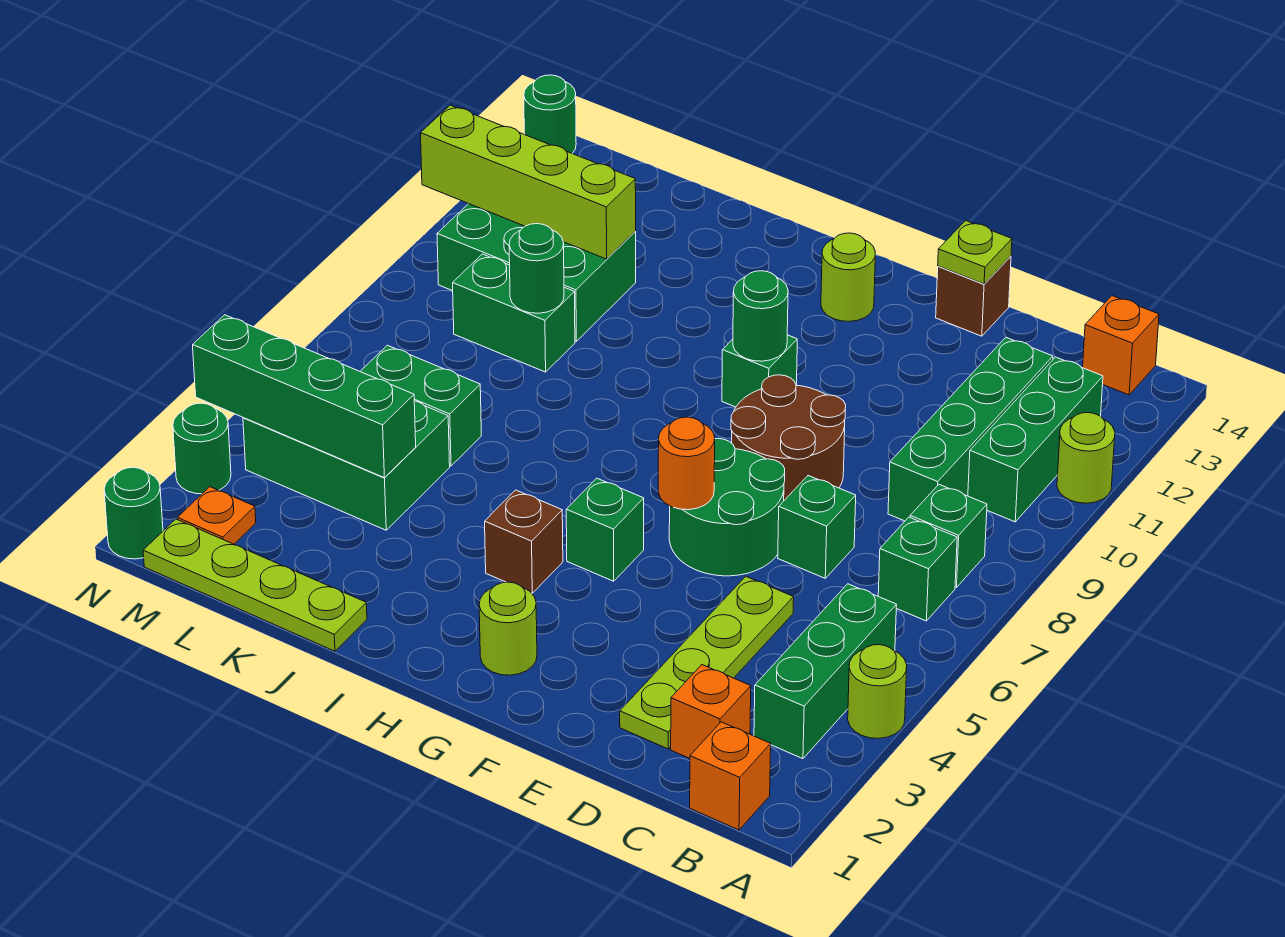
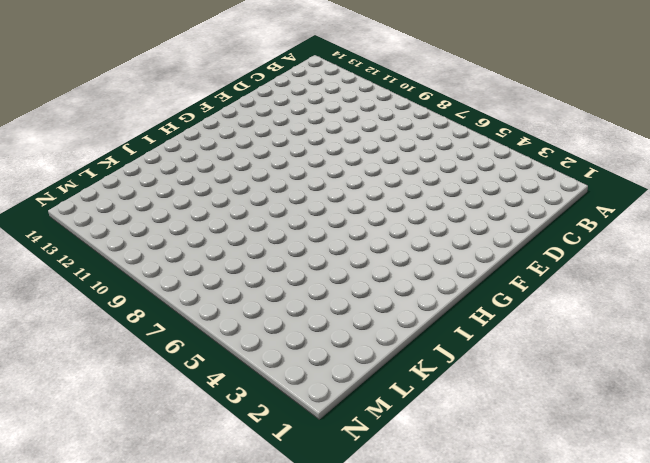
none -> lime 1x1 round brick [848,645,907,739]
none -> lime 1x1 round brick [1057,413,1115,503]
none -> orange 1x1 brick [690,722,771,830]
none -> green 1x3 brick [754,584,897,759]

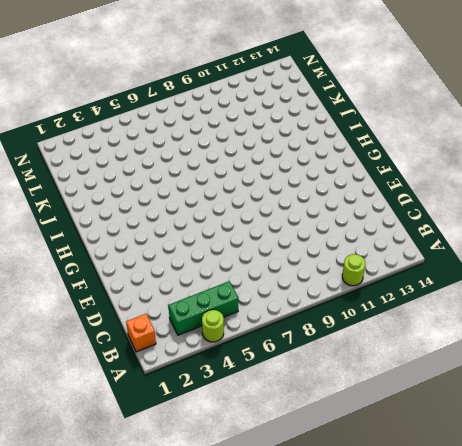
none -> green 1x1 brick [878,517,957,621]
none -> green 1x1 brick [910,485,987,587]
none -> green 1x3 brick [968,357,1103,522]
none -> orange 1x1 brick [1083,296,1159,395]

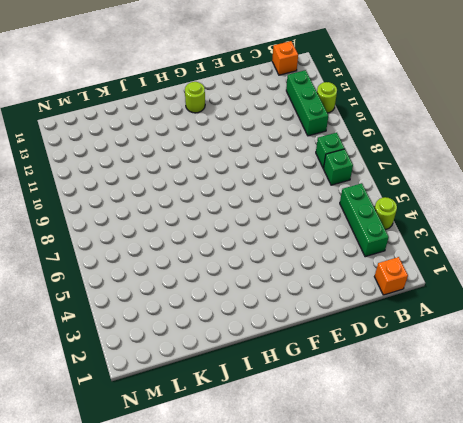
none -> orange 1x1 brick [671,665,751,758]
none -> green 1x4 brick [888,337,1053,521]
none -> lime 1x4 plate [620,576,794,749]
none -> green 1x1 brick [778,476,856,578]

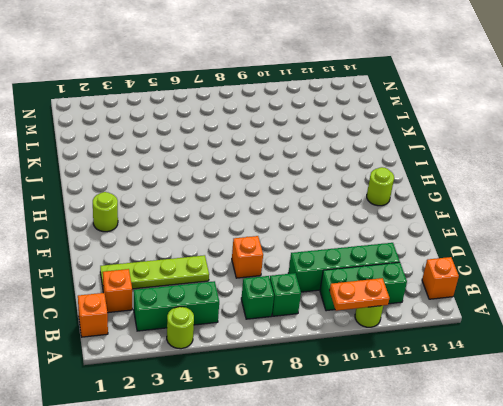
orange 1x2 plate [330,278,390,311] -> none
orange 1x1 brick [232,236,263,278] -> green 1x1 brick [778,476,856,578]
none -> green 2x2 round brick [669,438,785,576]
none -> brown 2x2 round brick [731,375,846,500]
none -> brown 1x1 brick [936,256,1011,336]
none -> green 1x1 brick [566,478,644,581]

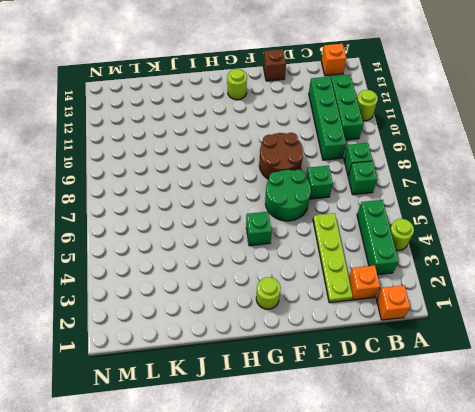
none -> green 1x1 brick [722,335,797,407]
none -> brown 1x1 brick [485,490,563,593]
none -> lime 1x4 plate [143,519,367,651]
none -> green 2x3 brick [243,401,450,530]

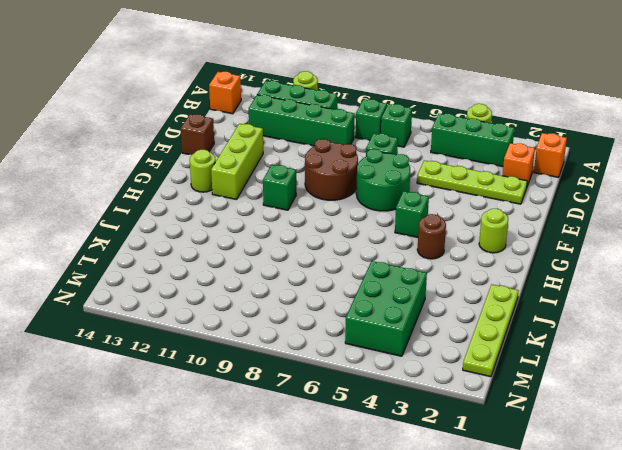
lime 1x3 brick [211,124,263,200] -> none
brown 1x1 round brick [417,214,446,259] -> brown 1x1 brick [485,490,563,593]
none -> green 1x2 brick [360,345,481,466]
none -> green 1x2 brick [453,254,575,372]
none -> green 2x3 brick [437,204,636,341]
none -> orange 1x1 plate [178,487,256,544]

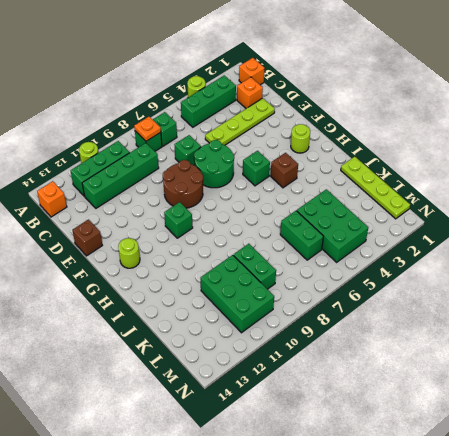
orange 1x1 plate [134,117,161,141] -> orange 1x1 plate moved to [178,487,256,544]
none -> green 1x1 round brick [104,467,163,559]
none -> green 1x1 round brick [173,403,231,494]
none -> green 1x1 round brick [524,75,576,153]
none -> lime 1x1 plate [938,221,1012,284]

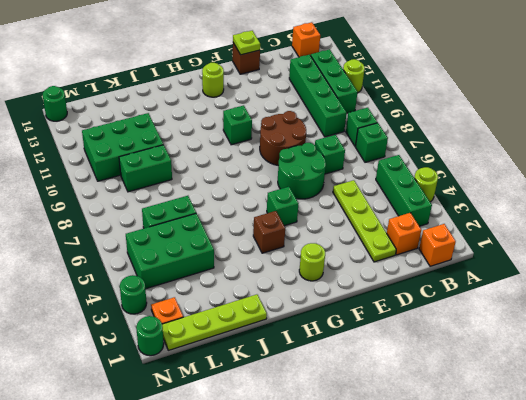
none -> orange 1x1 round brick [658,417,715,510]
none -> green 1x1 round brick [733,271,788,361]
none -> green 1x4 brick [193,315,416,478]
none -> green 1x1 round brick [509,224,564,313]

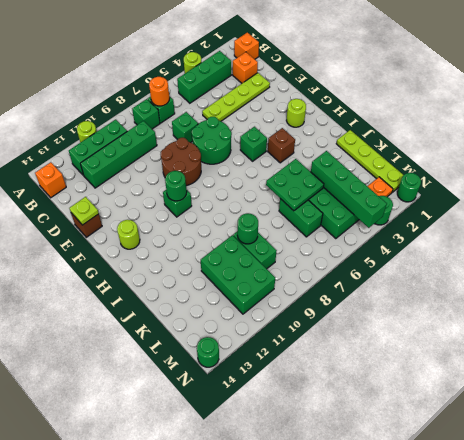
orange 1x1 round brick [149,77,169,106] -> orange 1x1 round brick moved to [658,417,715,510]
green 2x2 plate [266,159,324,211] -> none
none -> lime 1x4 brick [421,105,636,259]

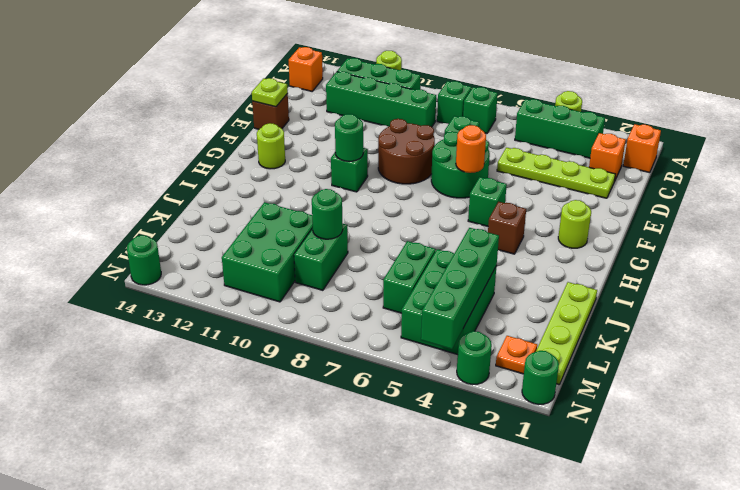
none -> lime 1x4 brick [421,105,636,259]

